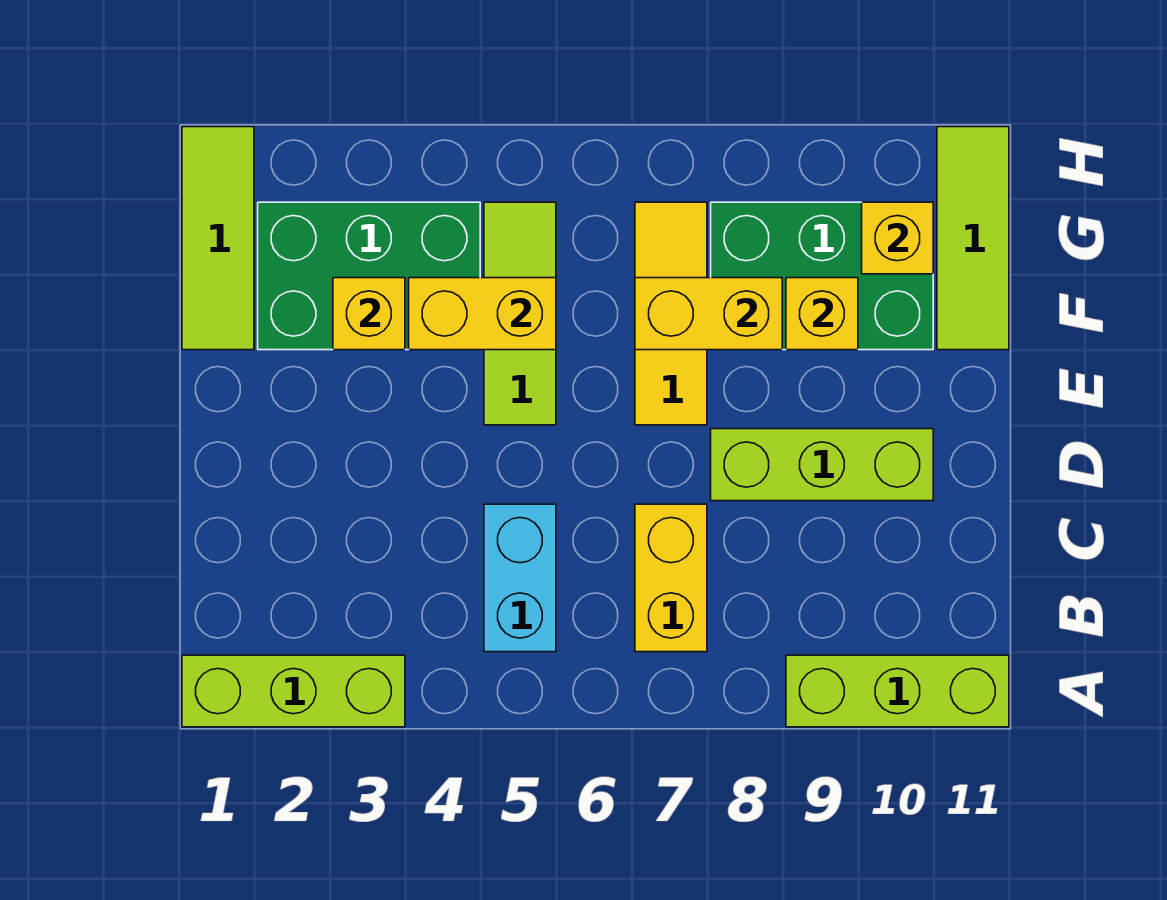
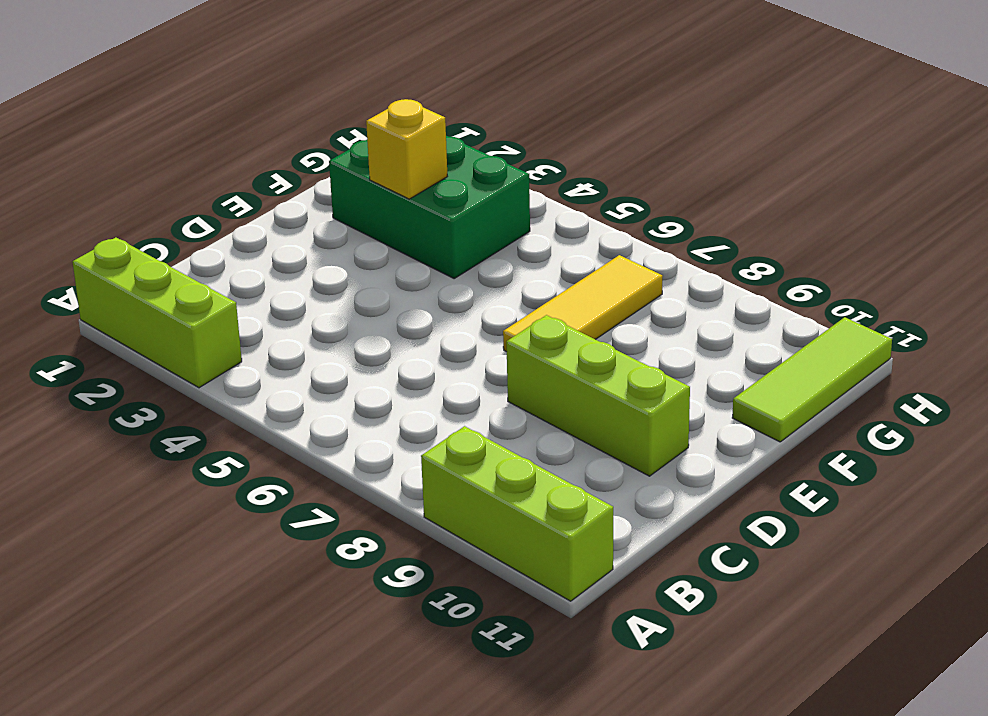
none -> cyan 1x2 brick [484,504,556,652]
none -> yellow 1x2 brick [635,504,707,652]
none -> lime 1x3 tile [484,202,556,425]

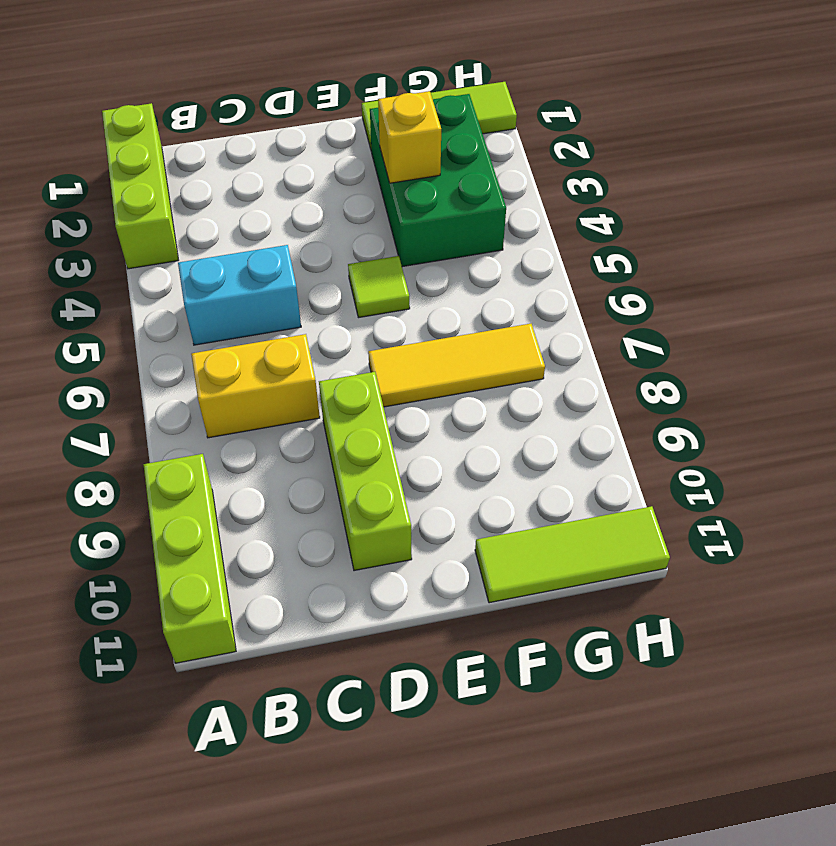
lime 1x1 tile [348,256,410,318] -> lime 1x3 tile [484,202,556,425]
none -> green 2x3 brick [711,202,933,350]
none -> yellow 1x2 brick [409,278,556,350]
none -> yellow 1x2 brick [635,278,782,350]

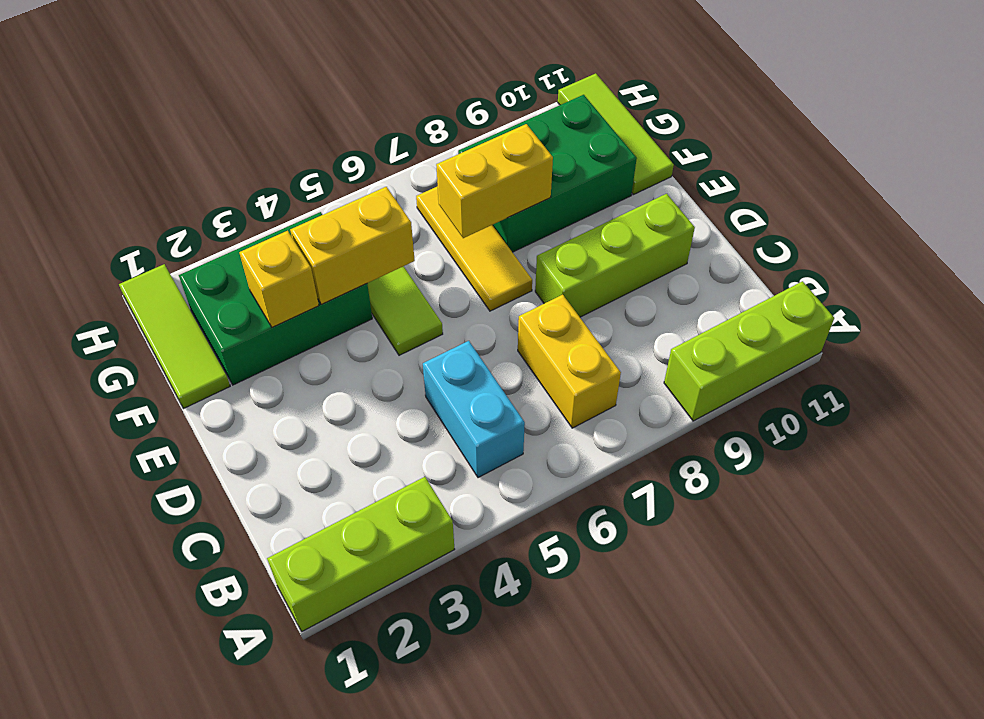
none -> yellow 1x1 brick [786,278,858,350]
none -> yellow 1x1 brick [862,202,933,274]

